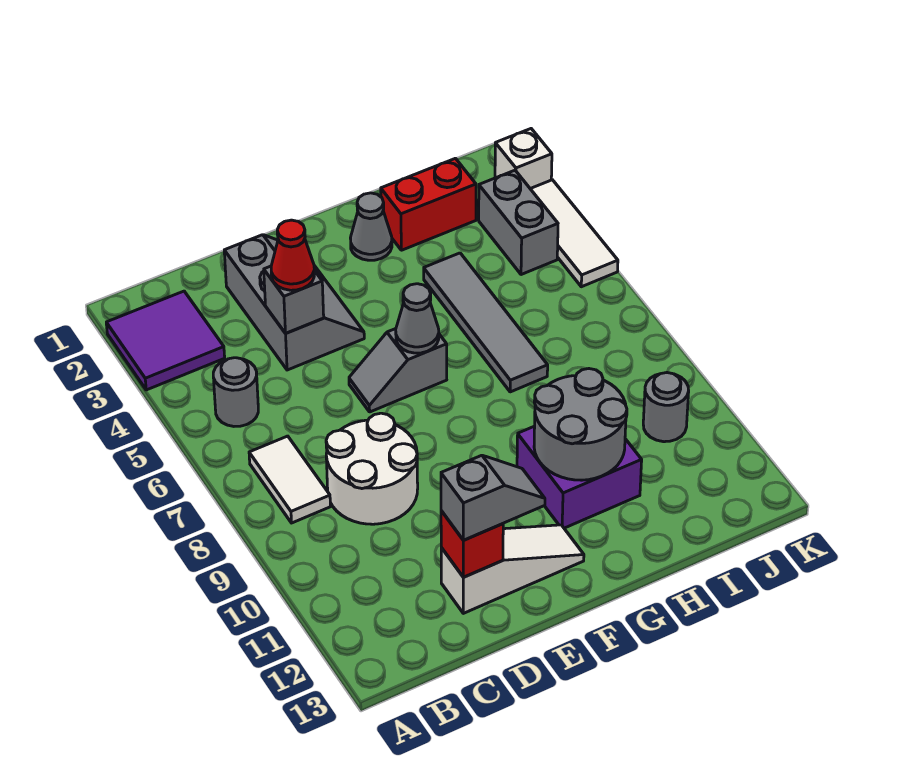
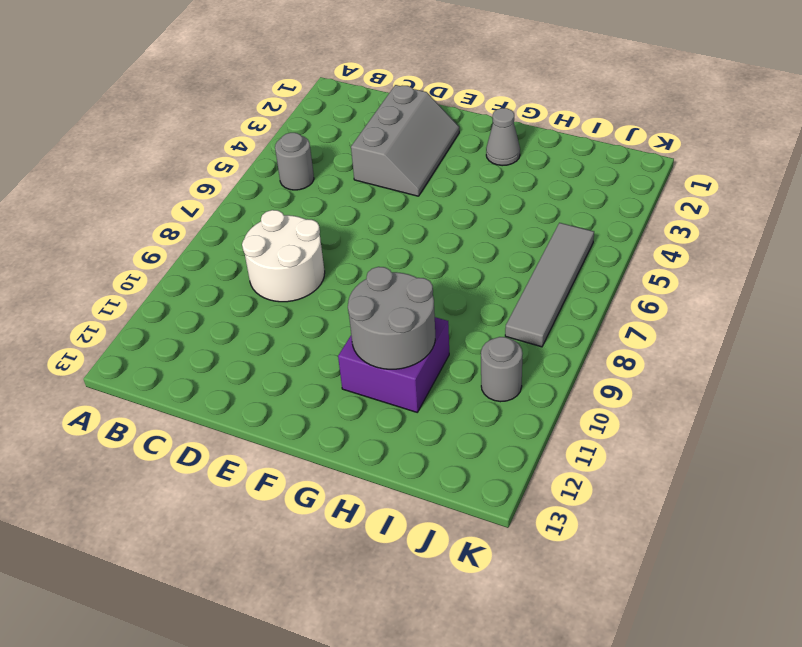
grey 1x4 tile [505,223,594,347] -> grey 1x4 tile moved to [424,253,548,392]
none -> purple 2x2 tile [106,291,225,390]
none -> white 1x2 tile [249,436,330,523]
none -> white 1x3 slope [441,525,584,613]

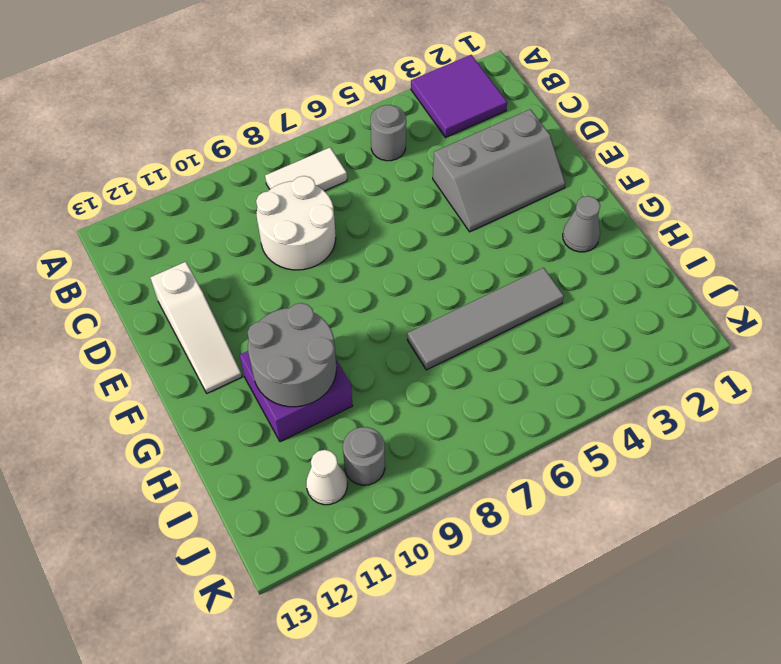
white 1x1 cone [306,450,347,505] -> none
none -> grey 1x2 slope [349,329,447,412]
none -> red 1x2 brick [381,158,476,250]
none -> grey 1x2 brick [479,170,558,275]

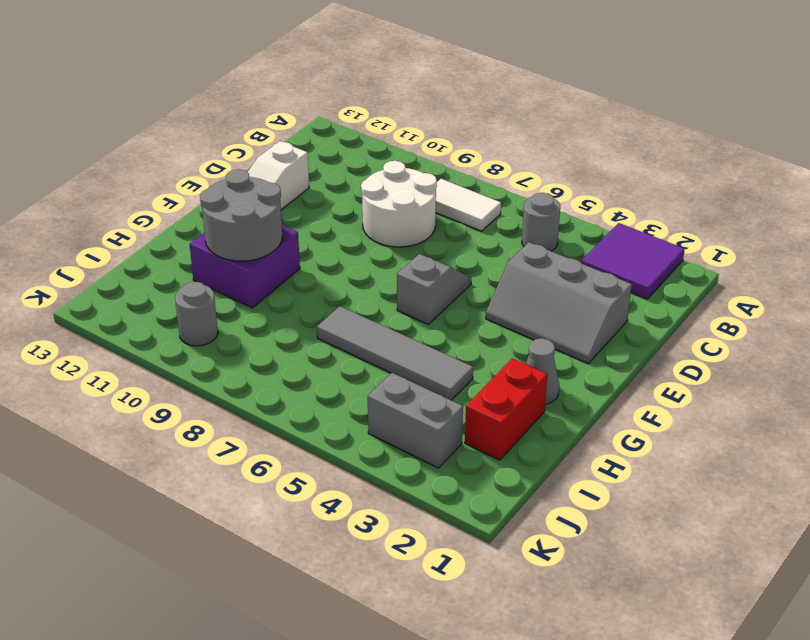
none -> white 1x1 brick [495,129,552,189]
none -> white 1x3 tile [531,180,618,287]
none -> grey 1x1 brick [264,266,324,333]

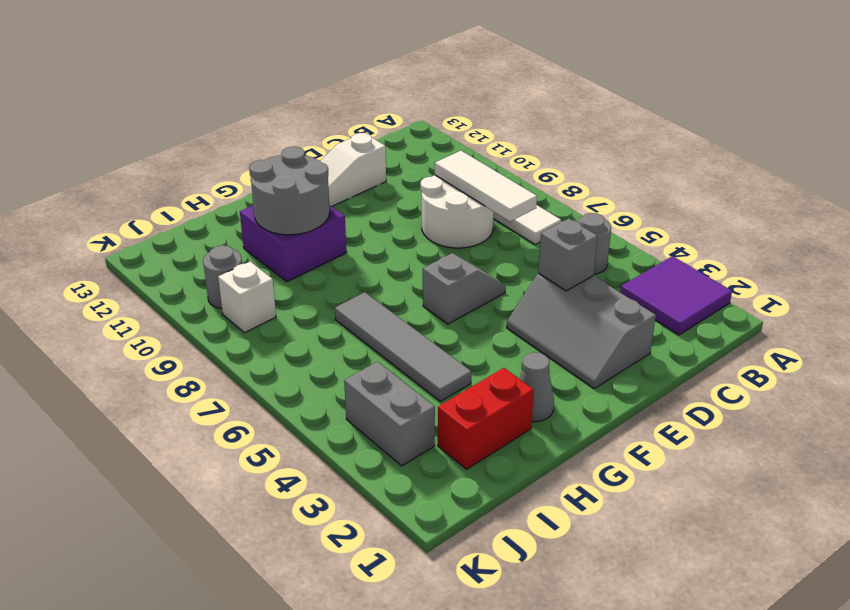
white 1x3 tile [435,151,537,221] -> white 1x3 tile moved to [531,180,618,287]
white 1x1 brick [218,261,276,333] -> white 1x1 brick moved to [495,129,552,189]
none -> red 1x1 brick [441,511,503,577]
none -> grey 1x1 cone [396,284,439,353]
none -> red 1x1 cone [271,220,314,290]

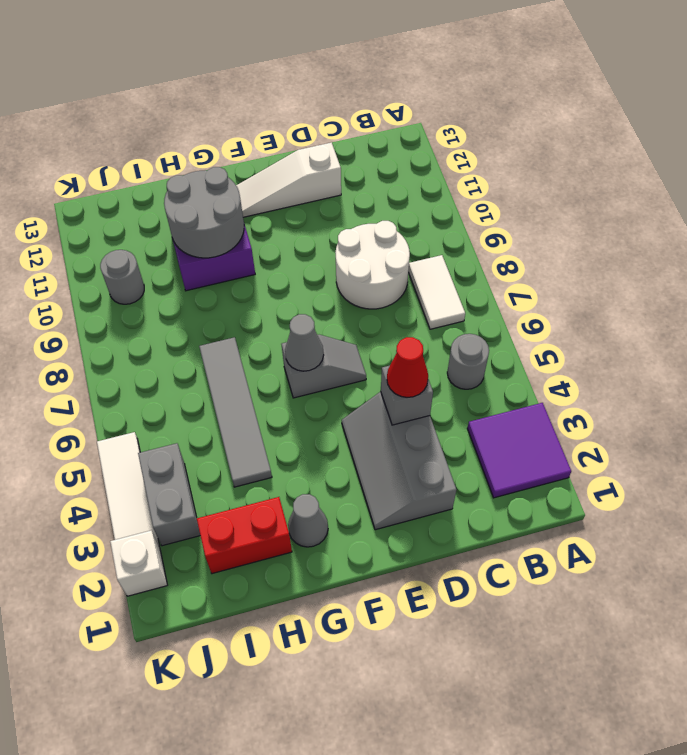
none -> red 1x1 brick [441,511,503,577]
none -> grey 1x2 slope [441,455,545,540]

